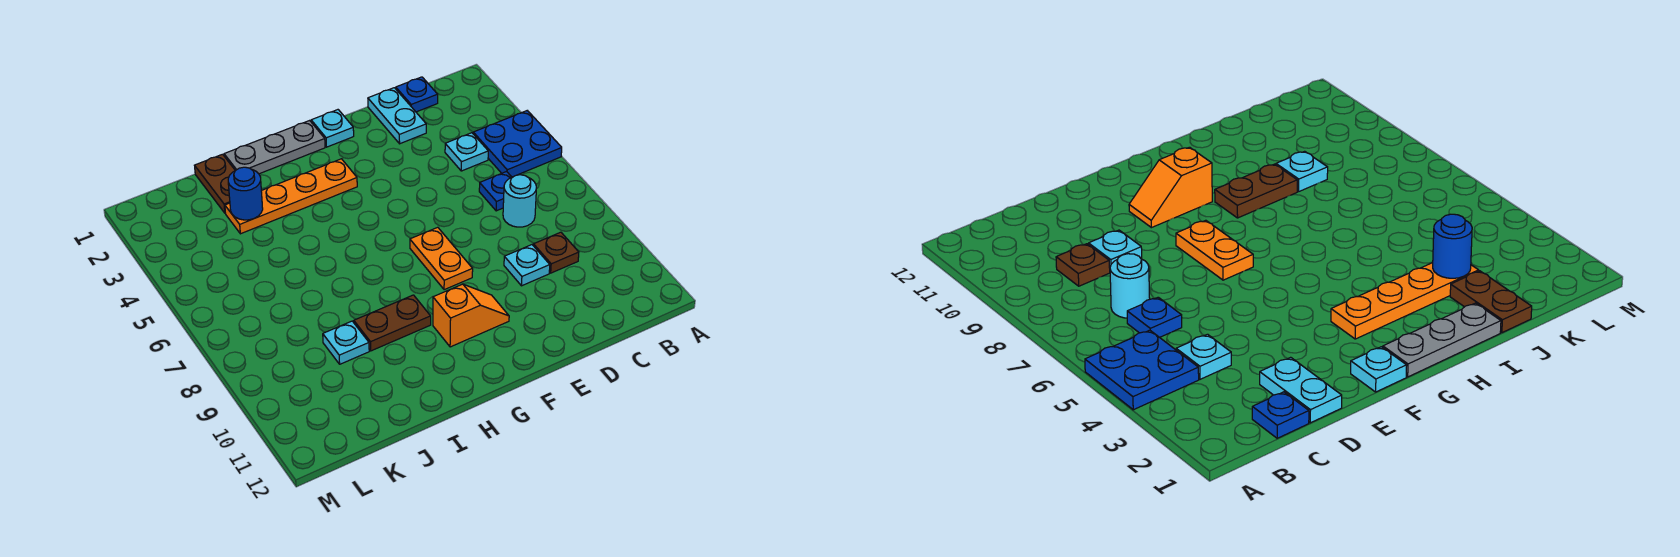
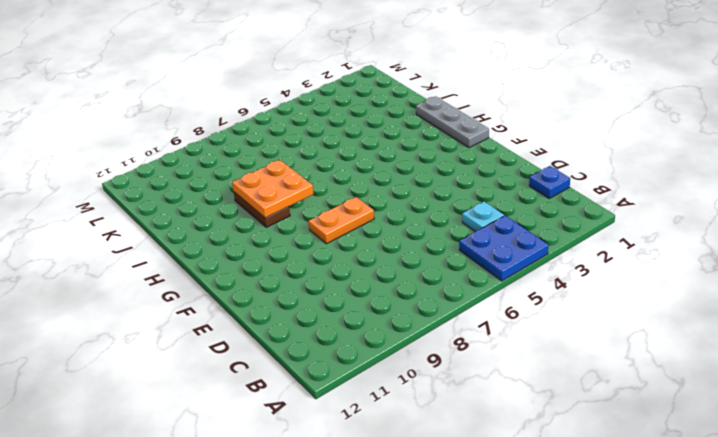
orange 2x2 plate [232,160,314,218] -> none
none -> blue 1x1 plate [479,172,511,211]
none -> cyan 1x1 round brick [503,175,536,227]
none -> brown 1x1 plate [533,232,579,273]

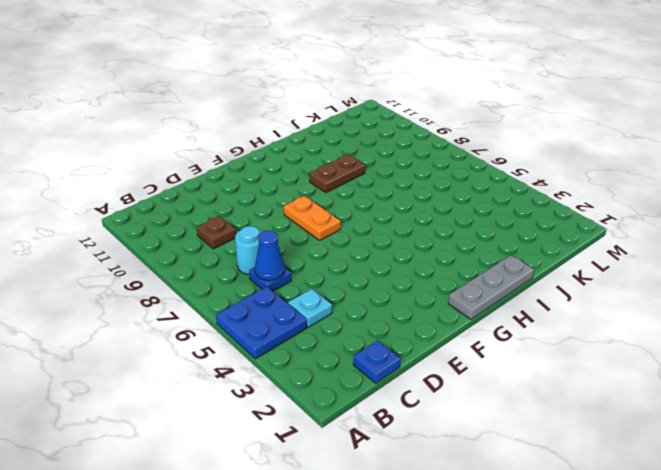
blue 1x1 cone [255,231,285,281] -> none
none -> cyan 1x2 plate [368,88,426,144]
none -> cyan 1x1 plate [504,245,550,286]
none -> cyan 1x1 plate [311,110,354,147]

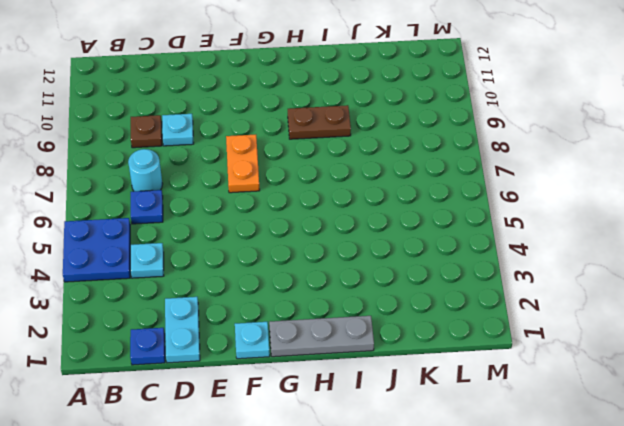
none -> orange 1x2 slope [433,284,509,347]
none -> orange 1x4 plate [225,159,357,234]
none -> brown 1x2 plate [195,154,235,213]

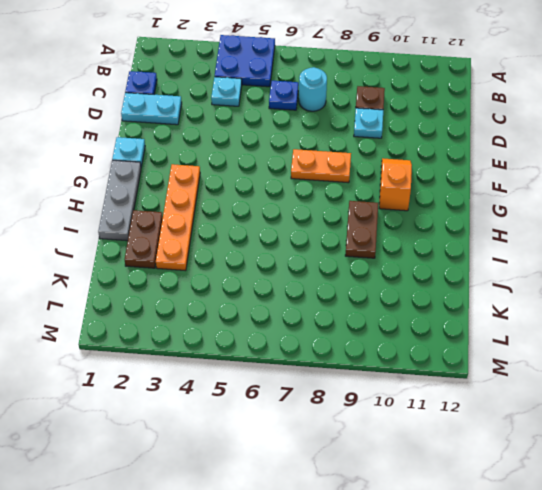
brown 1x2 plate [125,210,163,268] -> brown 1x2 plate turned to [195,154,235,213]
none -> cyan 1x1 plate [323,321,369,364]
none -> blue 1x1 round brick [228,167,263,220]

